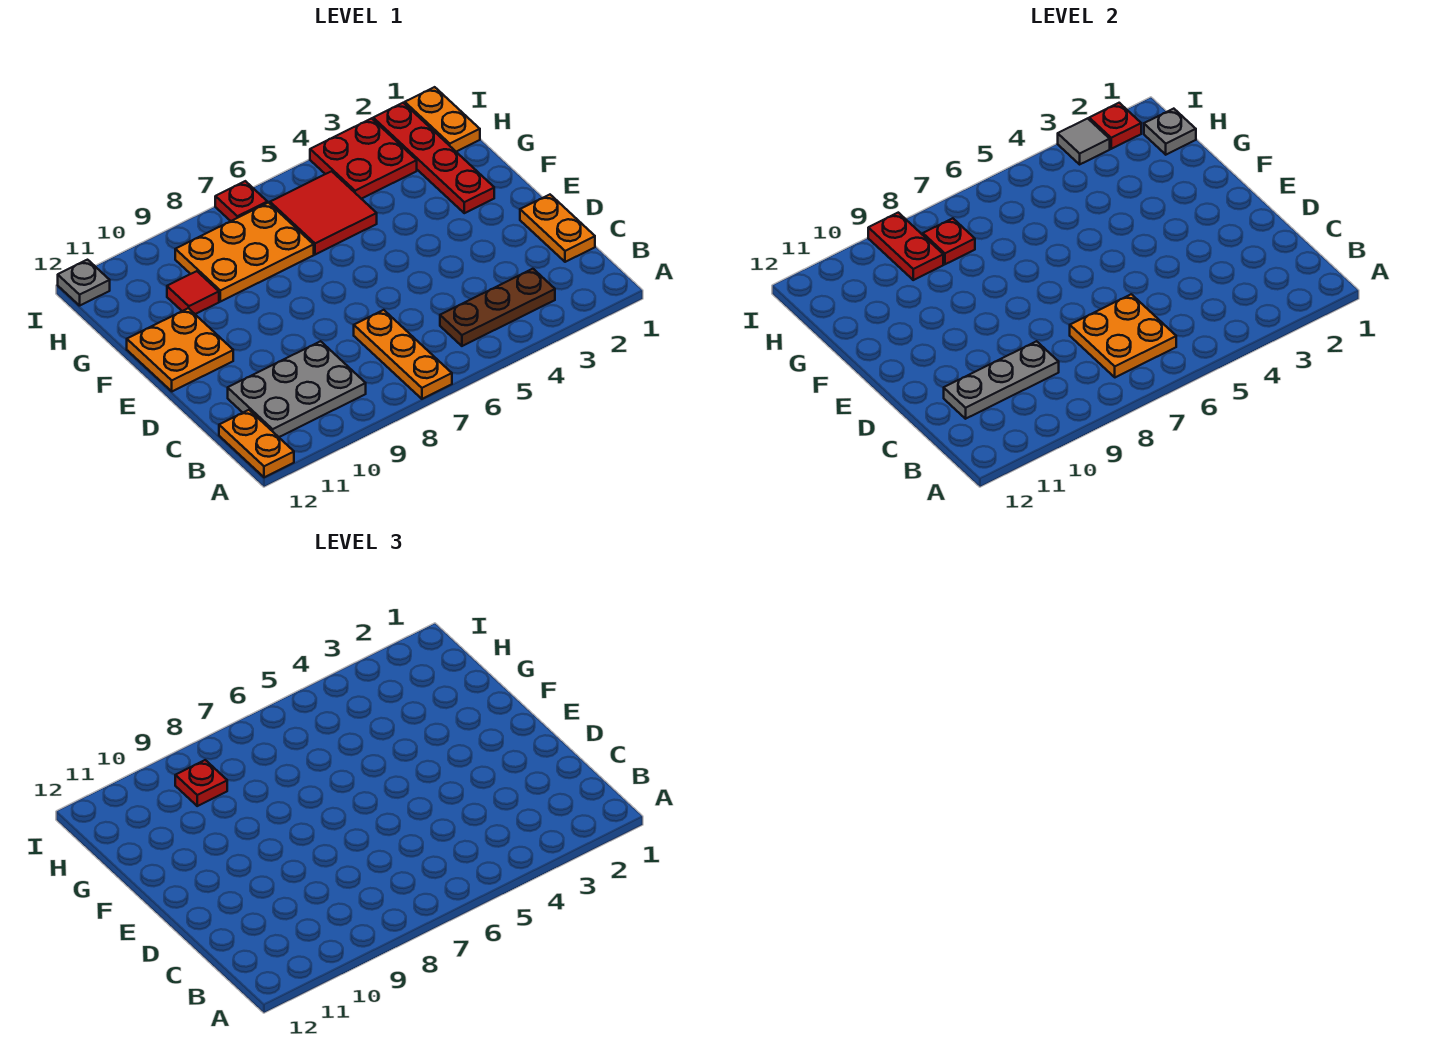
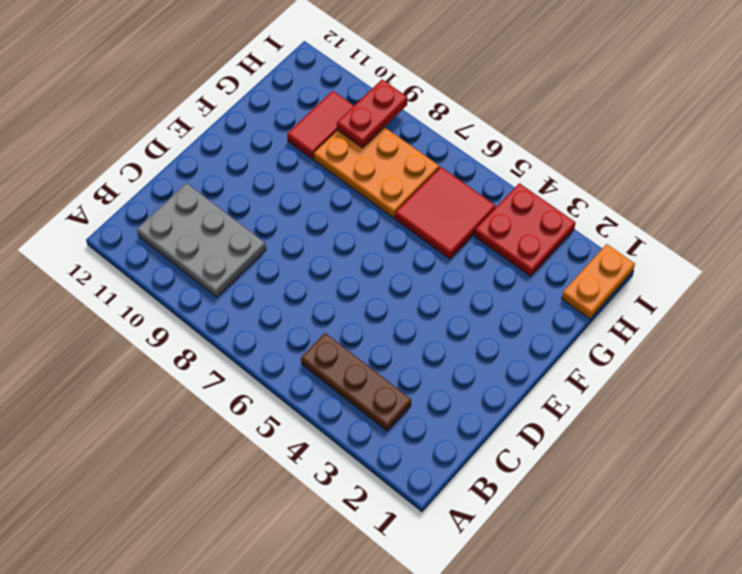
red 1x2 tile [287,91,354,159] -> red 1x1 tile [167,271,219,314]
none -> orange 1x3 plate [354,310,452,399]
none -> orange 1x2 plate [219,410,294,477]
none -> orange 1x2 plate [520,195,595,262]

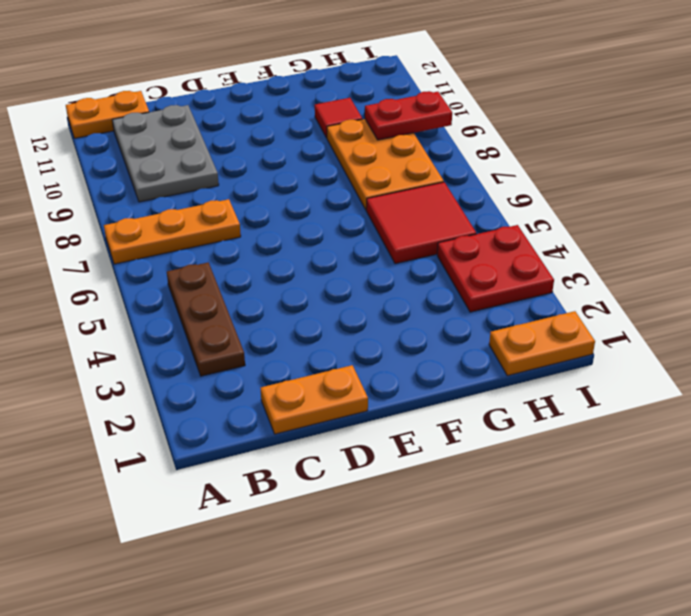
none -> orange 2x2 plate [127,308,233,391]
none -> red 1x4 plate [373,103,494,213]
none -> red 1x1 plate [215,181,267,221]

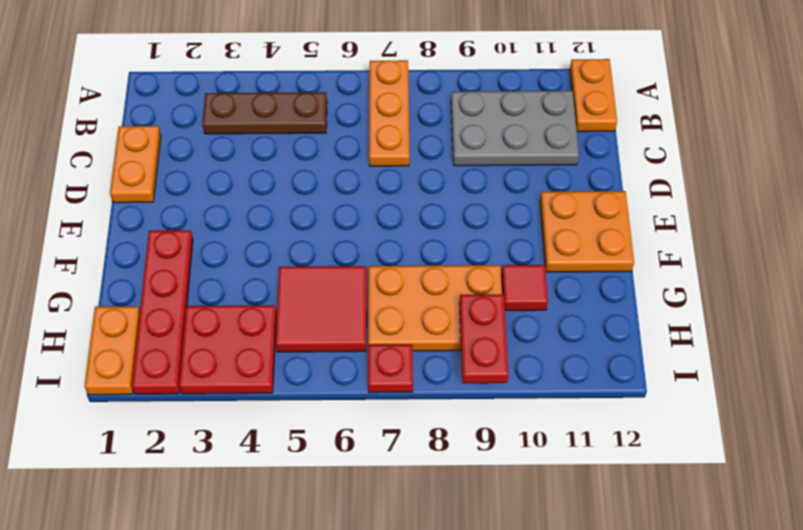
none -> grey 1x1 plate [58,260,110,306]
none -> orange 2x2 plate [1070,294,1176,377]
none -> grey 1x3 plate [944,341,1059,419]

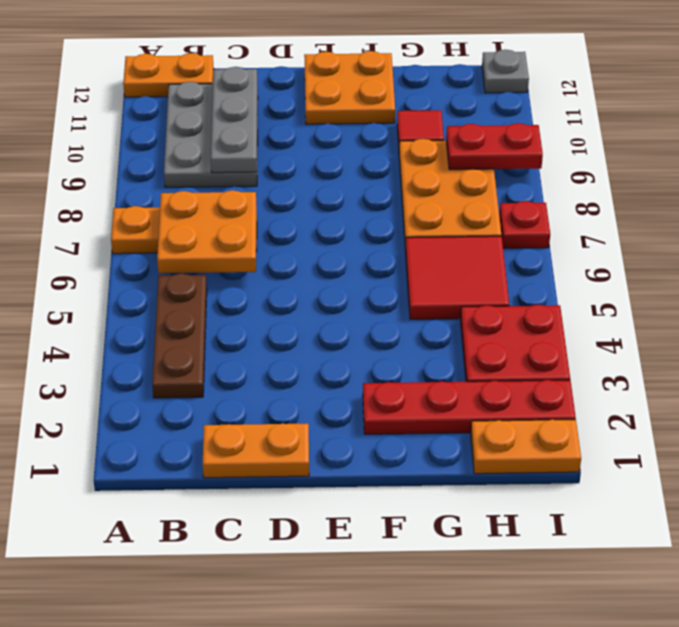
none -> grey 1x1 plate [1144,109,1196,155]
none -> red 1x1 plate [923,218,975,264]
none -> red 1x1 plate [1089,103,1141,149]

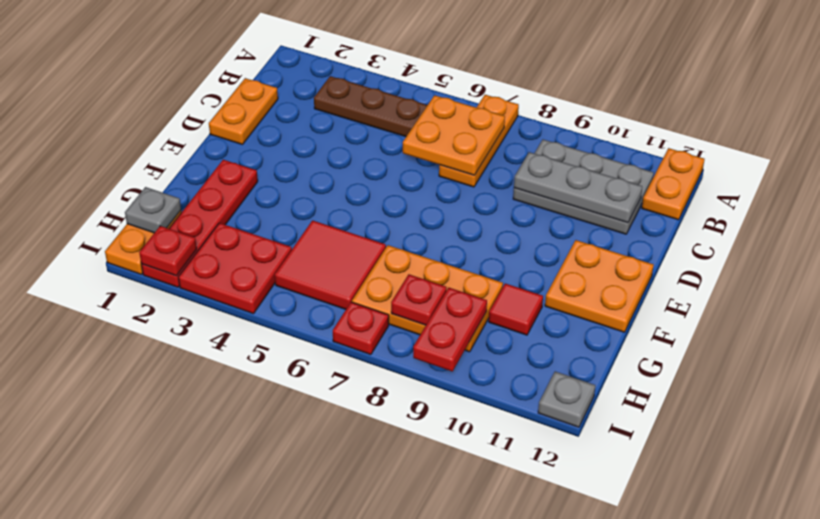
none -> grey 1x1 tile [1058,118,1110,164]
none -> red 1x1 plate [175,760,227,806]

